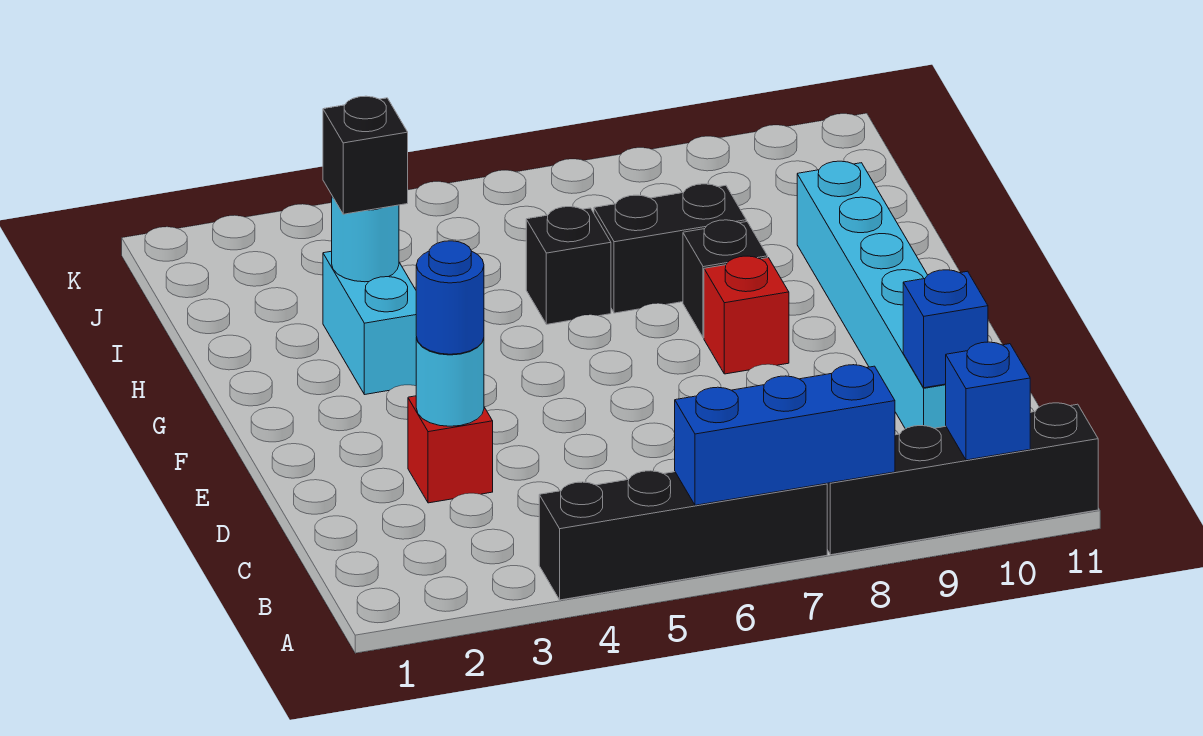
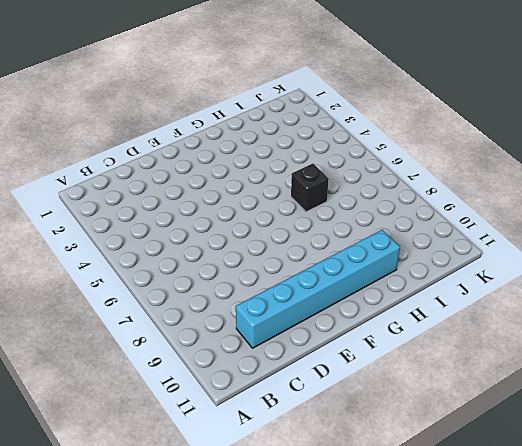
none -> black 1x4 brick [539,471,827,600]
none -> black 1x4 brick [827,403,1098,555]
none -> red 1x1 brick [408,396,493,503]

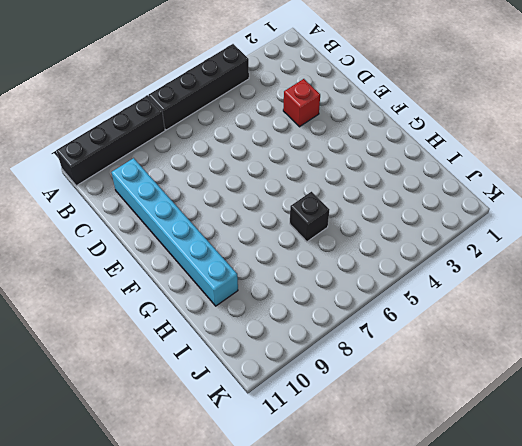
none -> red 1x1 brick [704,256,789,374]
none -> cyan 1x2 brick [323,251,417,395]
none -> black 1x1 brick [683,220,768,338]

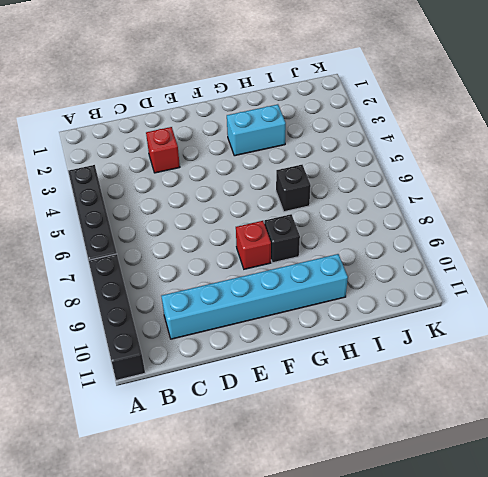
none -> black 1x2 brick [594,184,746,313]
none -> blue 1x3 brick [675,365,895,505]
none -> blue 1x1 brick [946,342,1030,460]

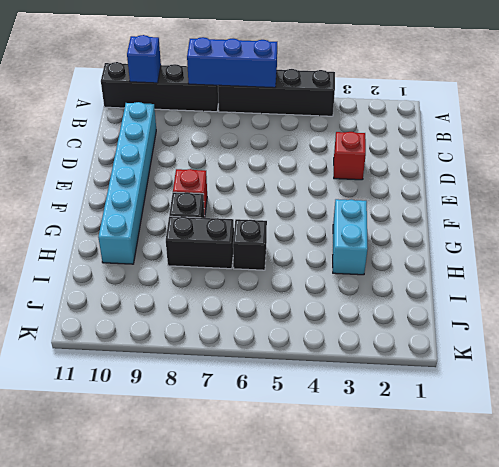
none -> blue 1x1 brick [903,270,988,388]
none -> cyan 1x1 round brick [416,337,484,426]
none -> cyan 1x1 round brick [332,196,399,282]

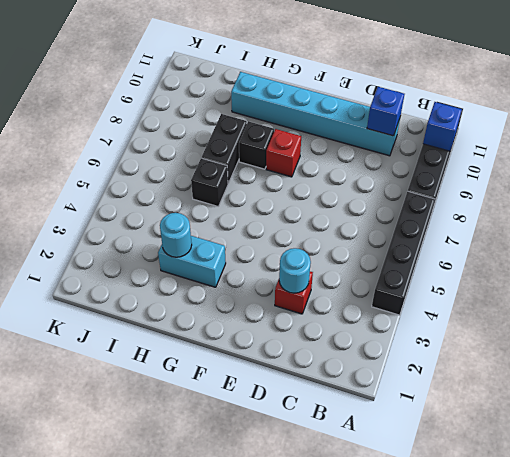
none -> blue 1x3 brick [675,365,895,505]
none -> blue 1x1 round brick [416,241,484,354]
none -> black 1x1 brick [323,96,408,214]

